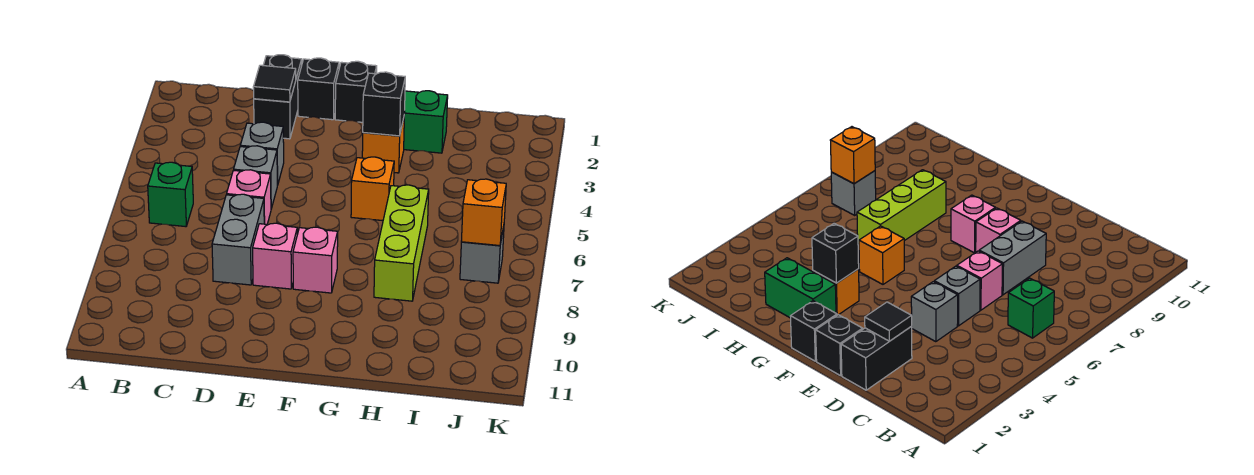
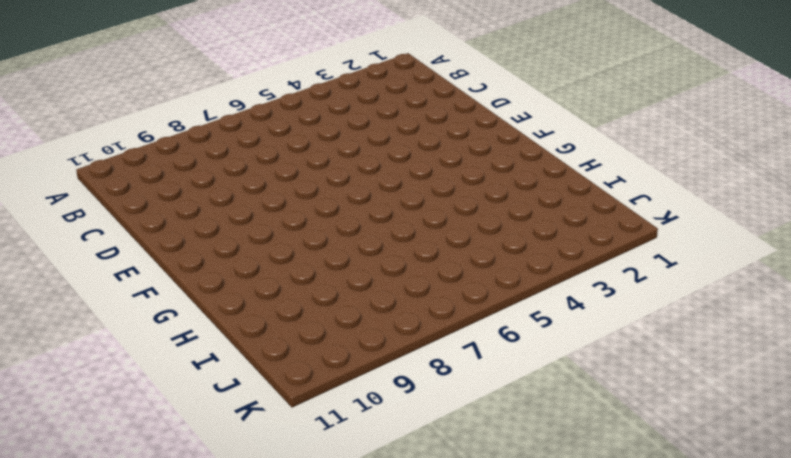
none -> green 1x1 brick [148,162,193,227]
none -> black 1x2 brick [254,55,302,139]
none -> grey 1x1 brick [240,122,284,185]

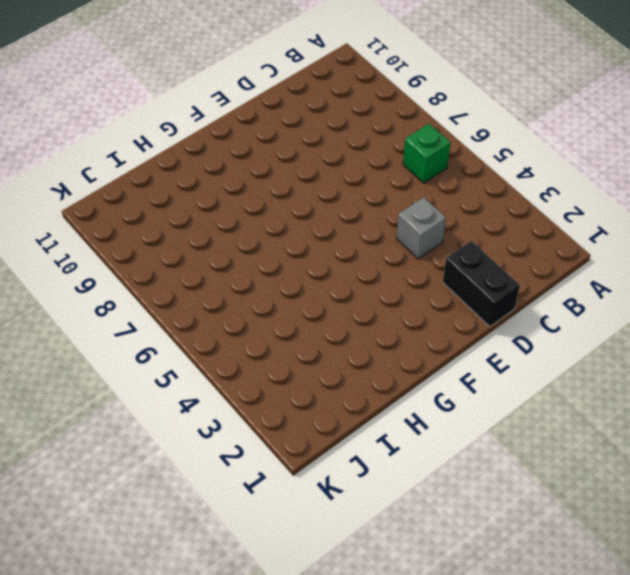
none -> grey 1x1 brick [234,146,277,209]
none -> pink 1x1 brick [227,170,271,224]
none -> grey 1x2 brick [212,194,264,285]

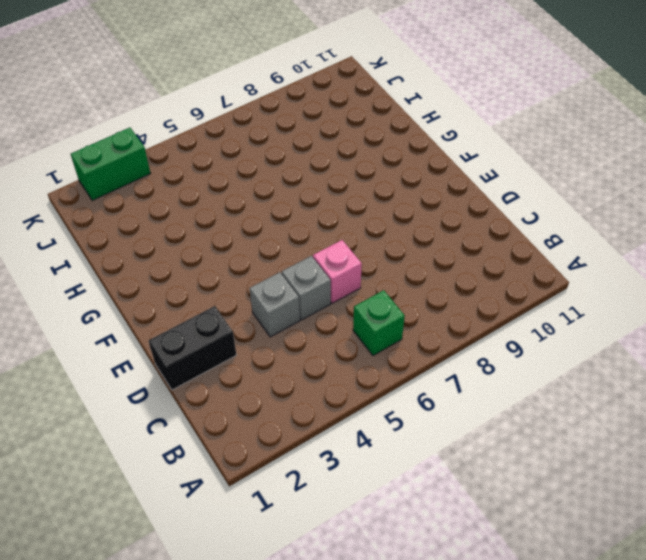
green 1x2 brick [71,128,151,201] -> green 1x2 brick turned to [404,91,448,153]
none -> grey 1x2 brick [212,194,264,285]
none -> black 1x1 brick [298,58,339,120]
none -> pink 1x1 brick [253,223,297,289]

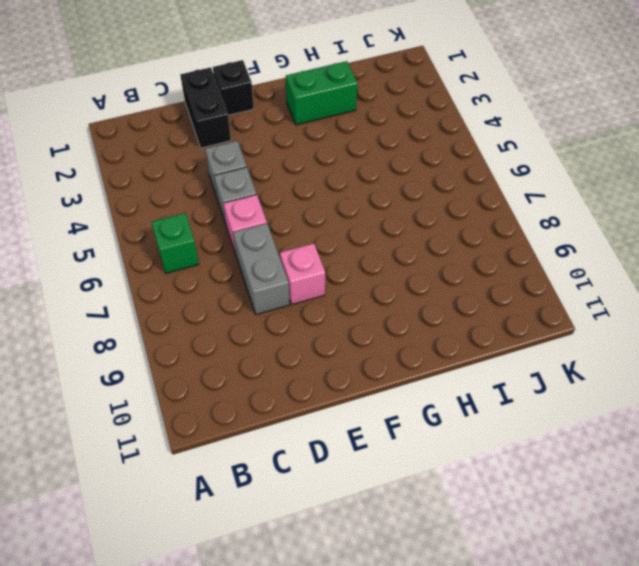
none -> black 1x1 brick [335,61,377,122]
none -> pink 1x1 brick [293,227,338,293]
none -> orange 1x1 brick [362,118,404,173]

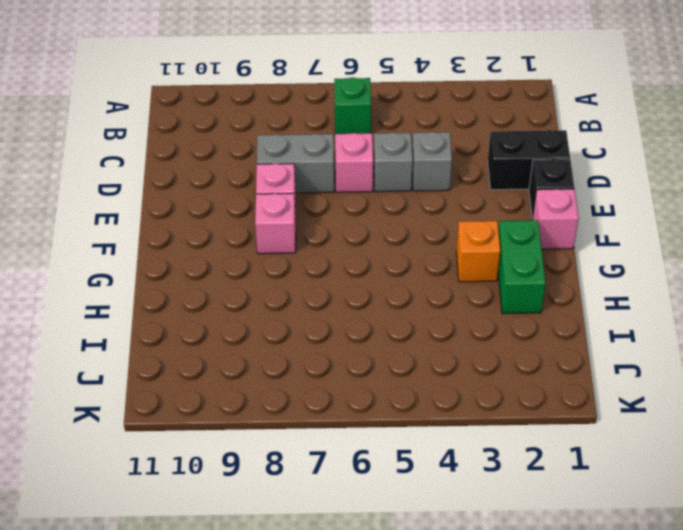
pink 1x1 brick [532,189,579,249] -> black 1x1 brick [335,61,377,122]
none -> orange 1x1 brick [351,157,394,221]
none -> lime 1x3 brick [374,185,429,301]
none -> grey 1x1 brick [460,226,504,283]

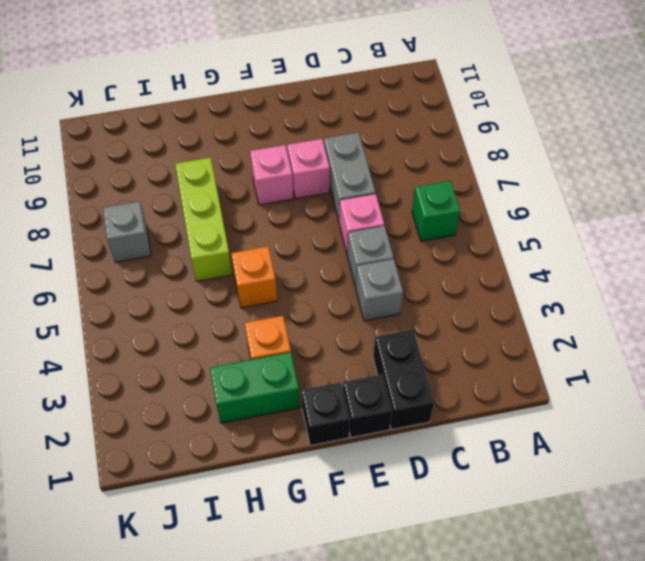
none -> black 1x1 tile [253,65,296,102]
none -> black 1x1 brick [363,72,405,136]
none -> orange 1x1 brick [461,179,506,246]

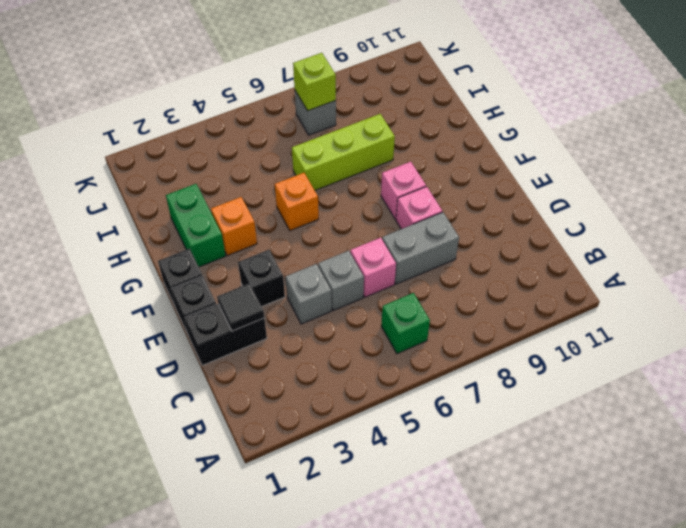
black 1x1 brick [238,250,285,307] -> black 1x1 brick moved to [363,72,405,136]
lime 1x1 brick [293,53,336,111] -> orange 1x1 brick [461,179,506,246]

